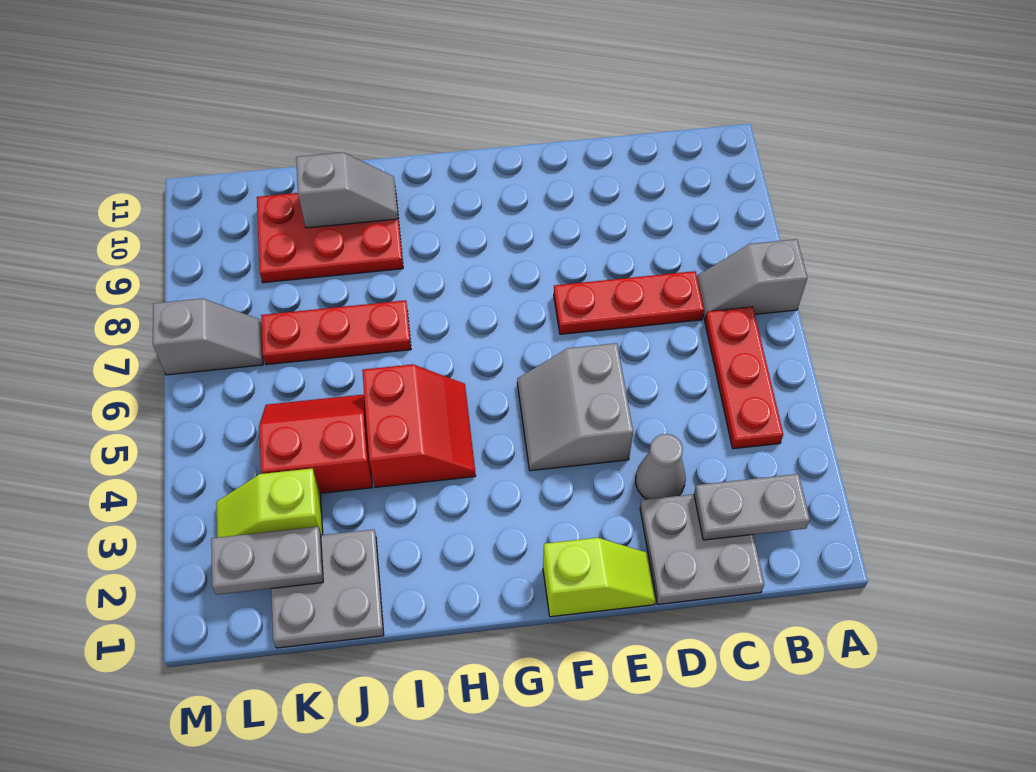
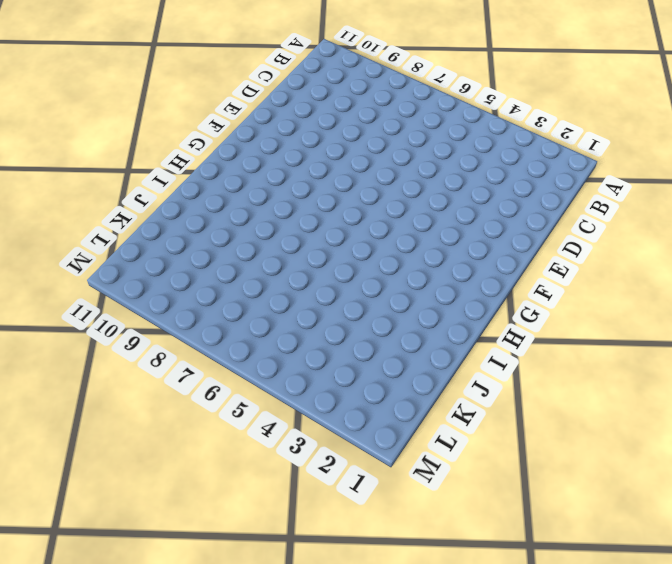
none -> grey 1x2 slope [697,239,807,319]
none -> red 1x3 plate [705,307,783,449]
none -> grey 2x2 plate [640,494,764,604]

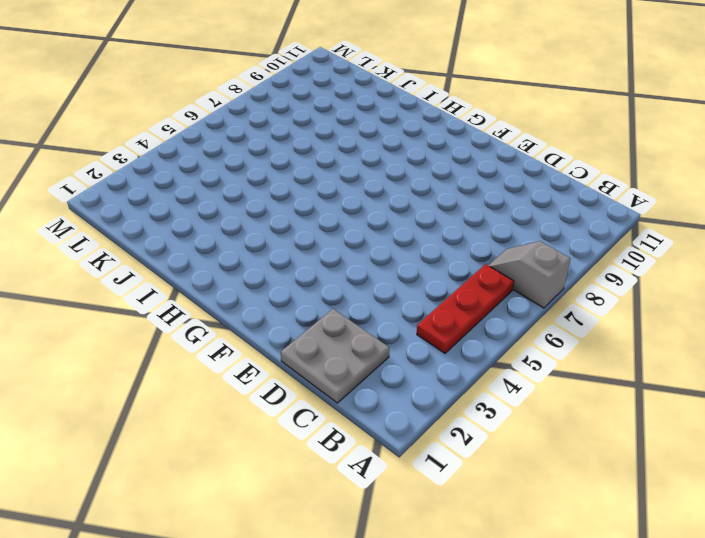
none -> red 1x3 plate [554,271,704,334]
none -> grey 1x1 cone [636,434,686,499]
none -> lime 1x2 slope [543,538,656,617]

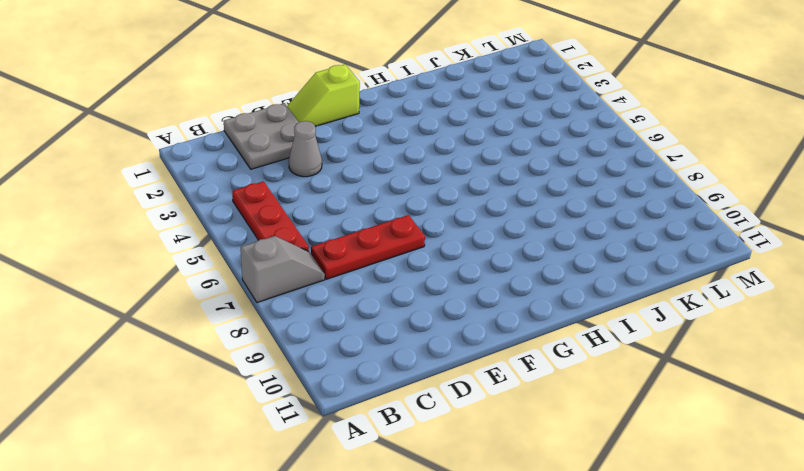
none -> grey 2x2 slope [517,343,633,471]
none -> red 2x2 slope [362,364,476,487]
none -> red 1x3 plate [261,300,411,365]

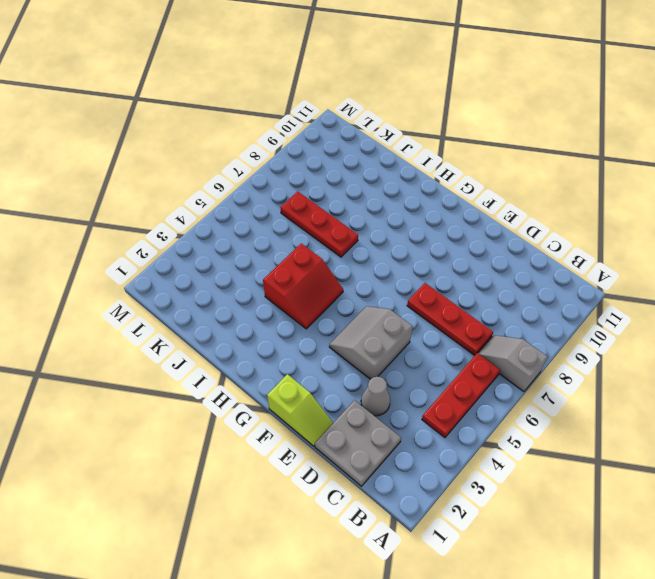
none -> red 2x3 plate [257,189,403,283]
none -> grey 2x2 plate [271,529,384,648]
none -> red 2x2 slope [259,394,372,493]

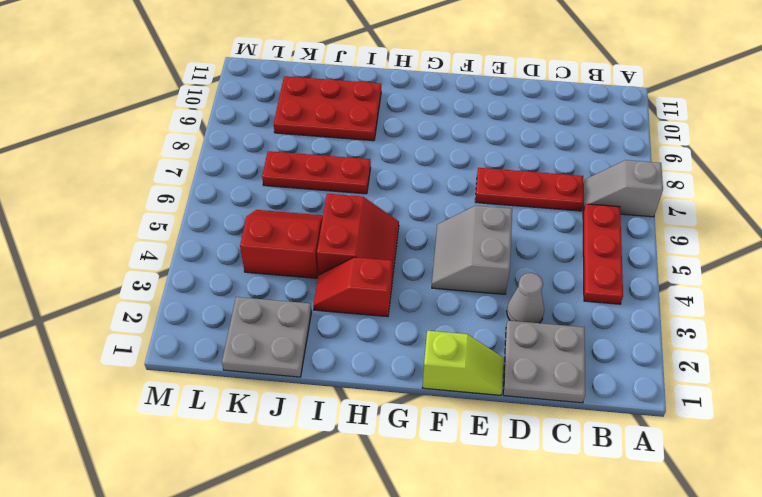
red 1x2 slope [313,257,392,317] -> none
none -> lime 1x2 slope [216,468,323,538]
none -> grey 1x2 slope [153,299,263,375]
none -> grey 1x2 plate [694,474,810,540]

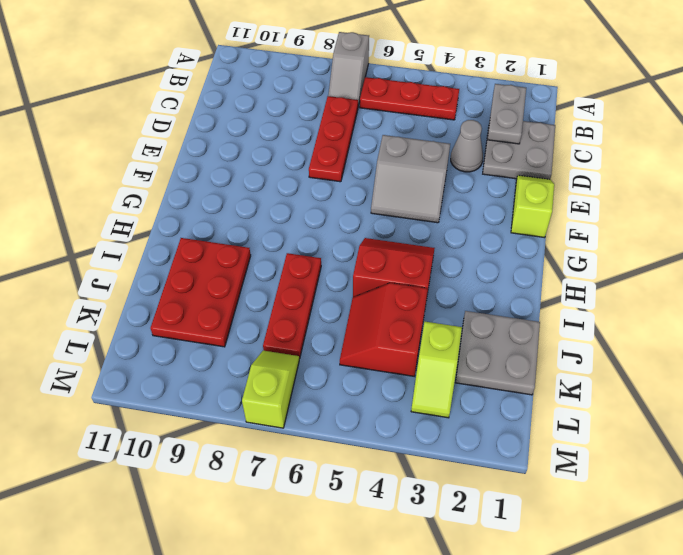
lime 1x2 slope [242,350,300,428] -> grey 1x2 slope [153,299,263,375]
none -> grey 1x2 slope [296,152,398,228]
none -> grey 1x2 plate [211,527,323,595]

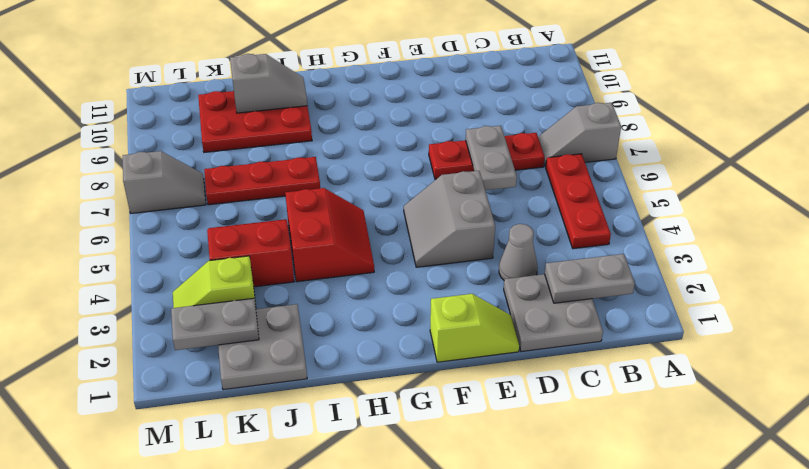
grey 1x2 plate [466,126,517,190] -> none

